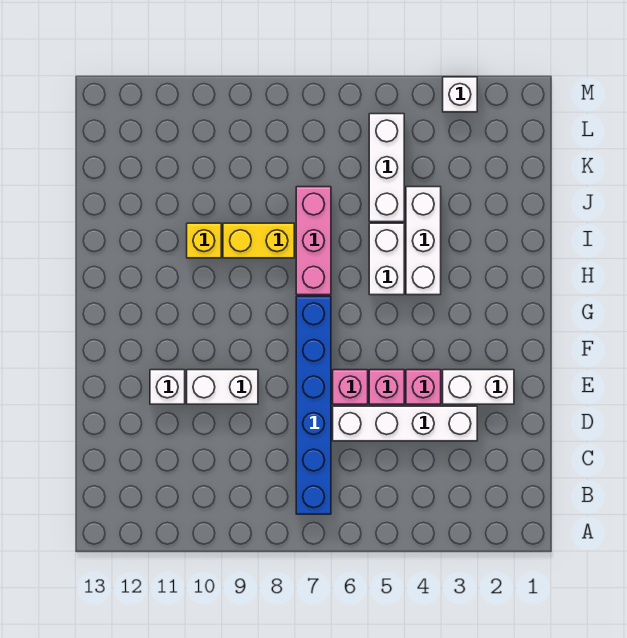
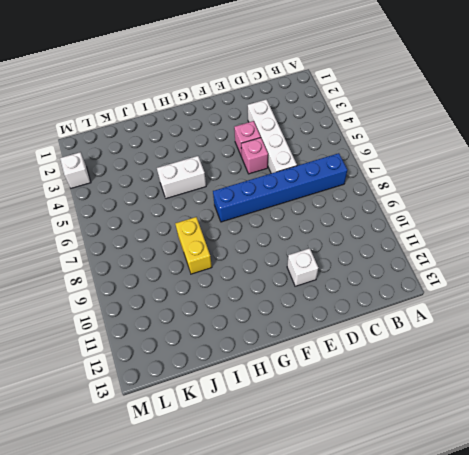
none -> white 1x2 brick [443,370,514,404]
none -> pink 1x1 brick [333,370,368,404]
none -> white 1x2 brick [187,370,258,404]

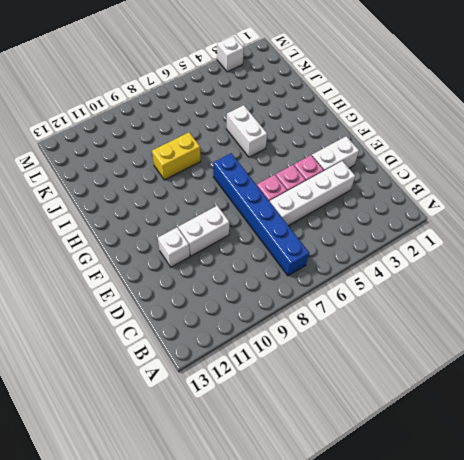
none -> white 1x3 brick [406,187,441,295]
none -> pink 1x3 brick [296,187,331,295]
none -> yellow 1x1 brick [187,223,221,258]

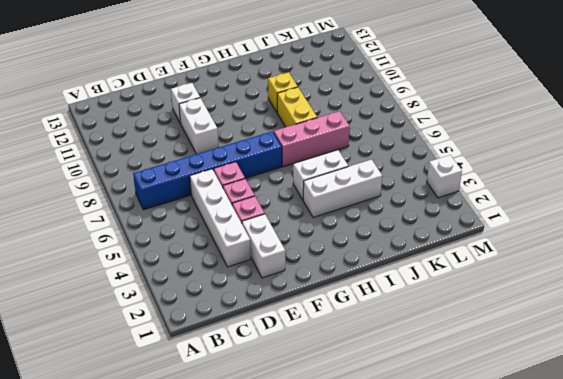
none -> white 1x3 brick [369,114,404,222]

